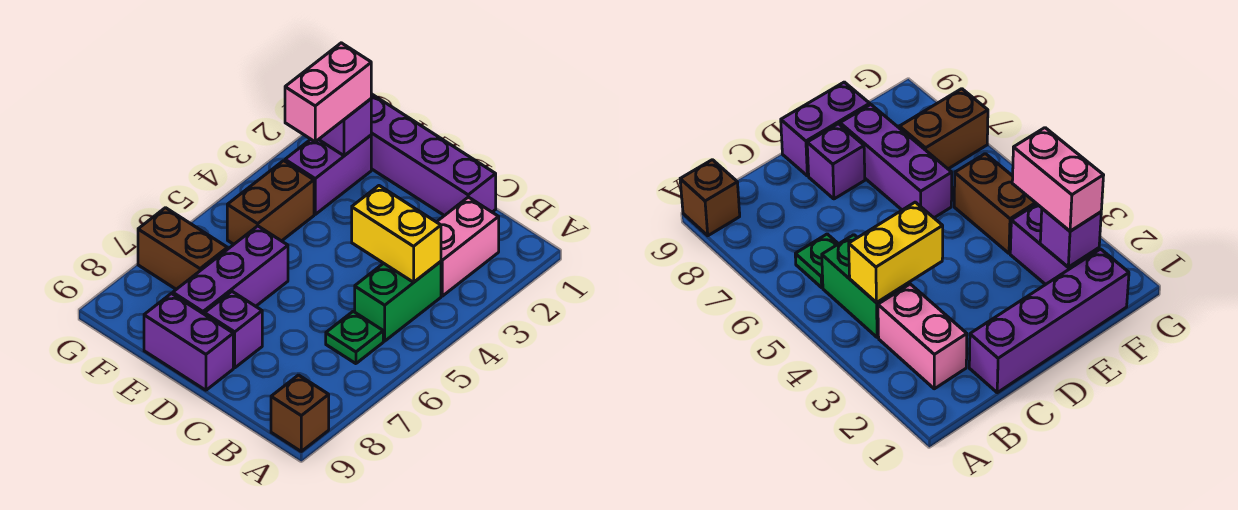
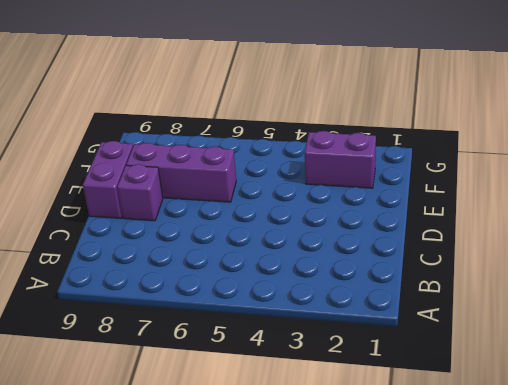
none -> brown 1x1 brick [271,375,329,451]
none -> pink 1x2 brick [437,197,499,296]
none -> green 1x2 brick [355,262,441,341]

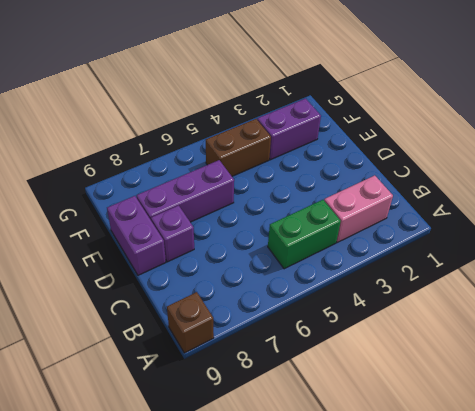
none -> green 1x1 plate [326,311,383,364]
none -> purple 1x4 brick [371,94,496,216]
none -> brown 1x2 brick [138,208,227,289]

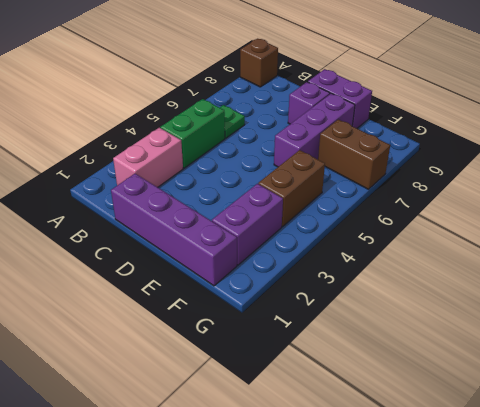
none -> yellow 1x2 brick [352,186,441,282]
none -> purple 1x1 brick [319,99,371,156]
none -> pink 1x2 brick [285,43,371,142]

